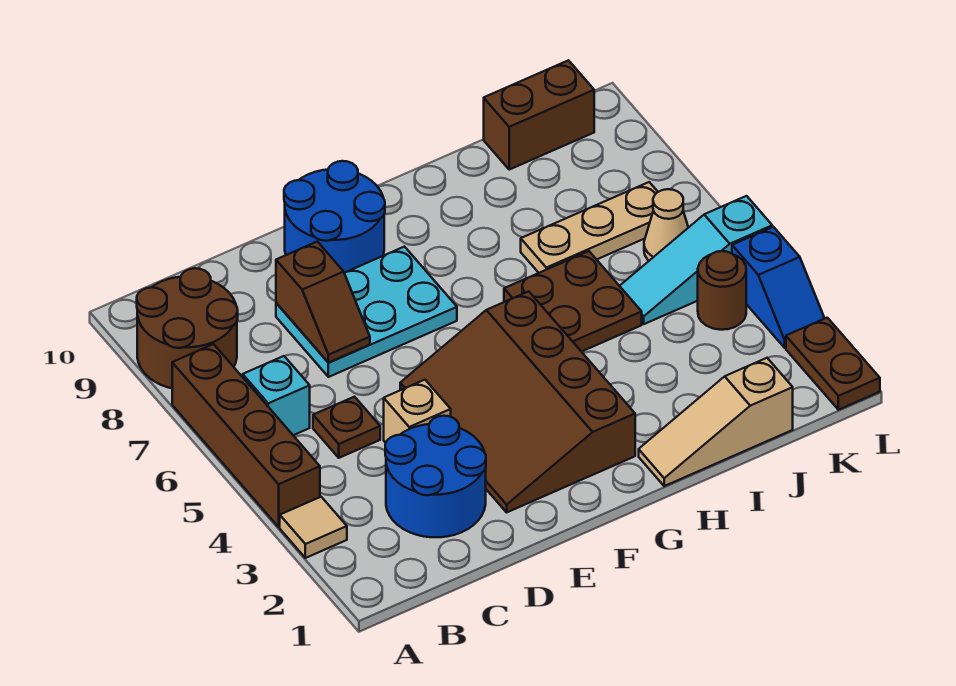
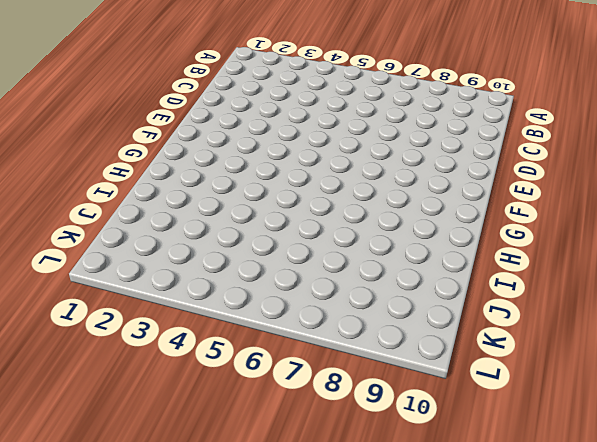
none -> tan 1x1 tile [280,497,347,558]
none -> brown 1x4 brick [172,344,320,527]
none -> brown 2x2 round brick [137,268,238,388]

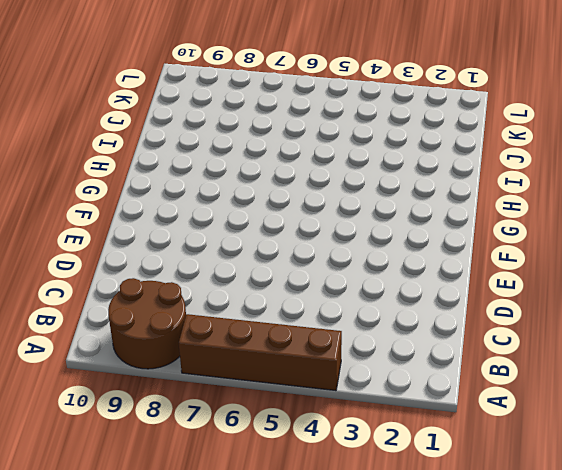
none -> tan 1x1 tile [280,497,347,558]
none -> cyan 1x1 brick [243,356,310,435]
none -> blue 2x2 round brick [385,416,486,537]

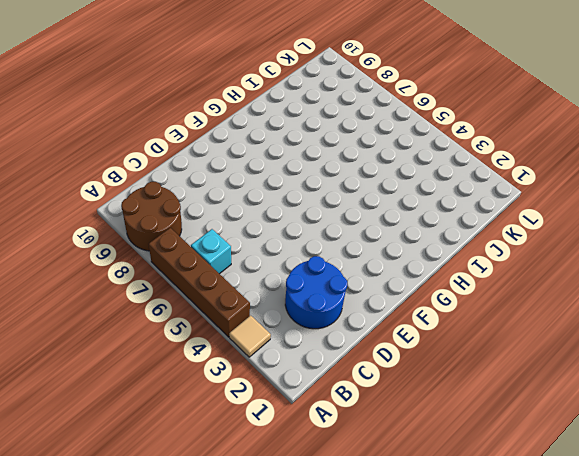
none -> brown 1x1 plate [313,397,380,458]
none -> tan 1x1 brick [384,380,451,443]
none -> cyan 2x3 plate [276,247,457,377]

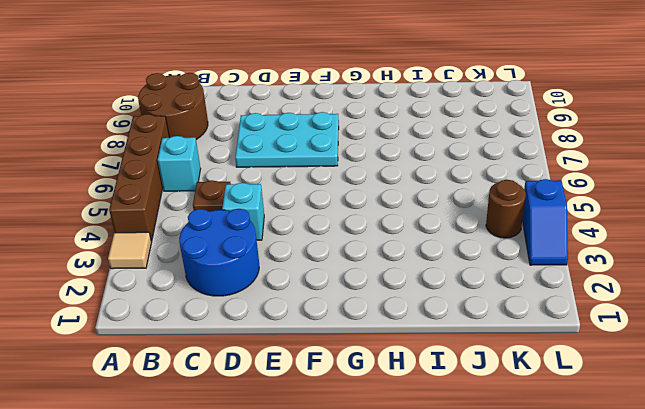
cyan 1x1 brick [222,183,264,240] -> tan 1x1 brick [384,380,451,443]
none -> brown 3x4 slope [400,291,635,512]
none -> blue 2x2 round brick [284,161,385,273]
none -> tan 1x3 slope [639,358,793,486]

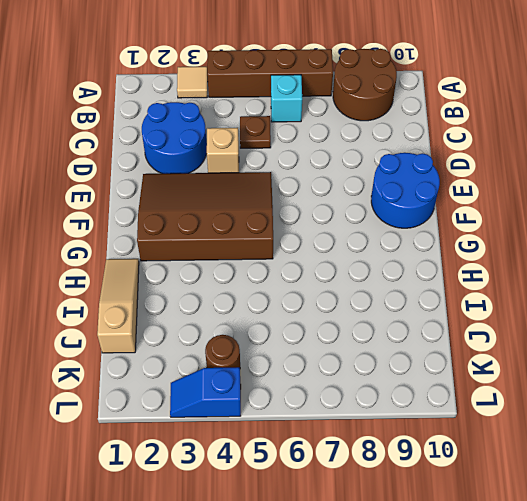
none -> cyan 2x3 plate [276,247,457,377]
none -> brown 2x2 plate [504,251,642,352]
none -> tan 1x3 plate [521,182,658,273]

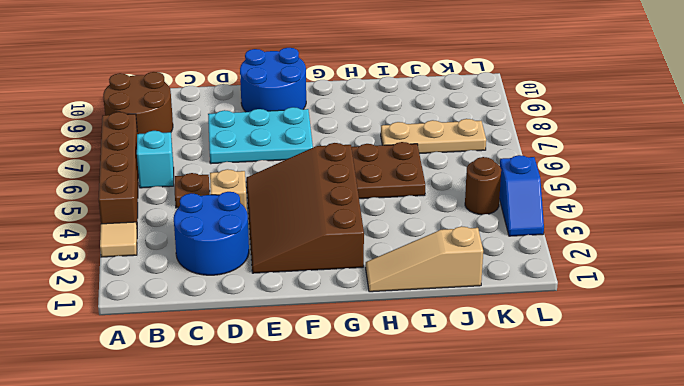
none -> cyan 1x3 slope [620,196,772,324]
none -> brown 1x2 brick [484,60,594,170]
none -> tan 1x1 cone [644,189,688,261]

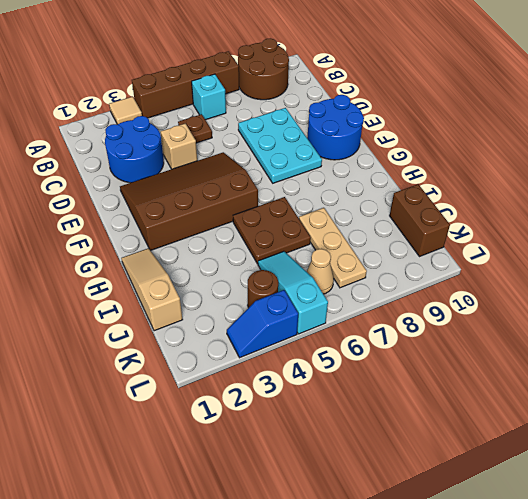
none -> brown 1x2 plate [786,318,880,410]
none -> brown 1x2 slope [276,242,370,363]

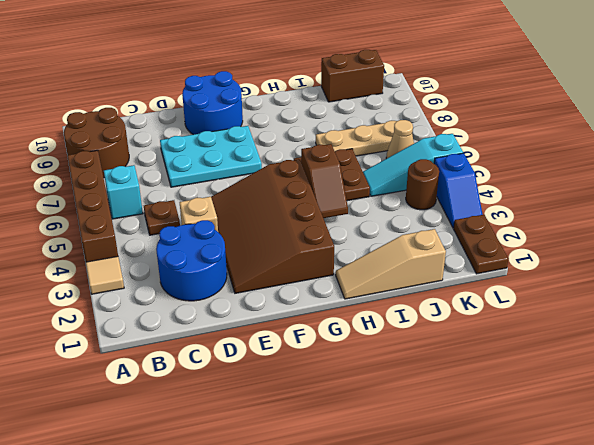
brown 1x2 slope [301,144,348,218] -> brown 1x2 slope moved to [276,242,370,363]

